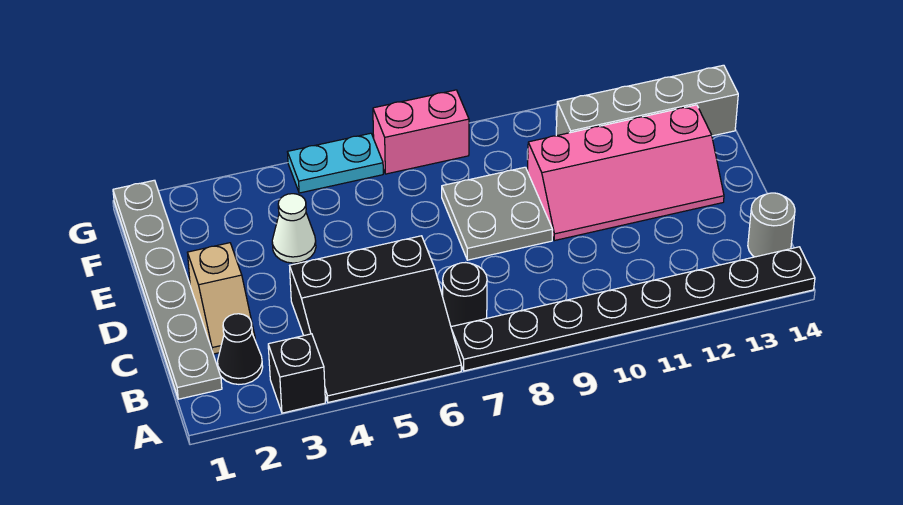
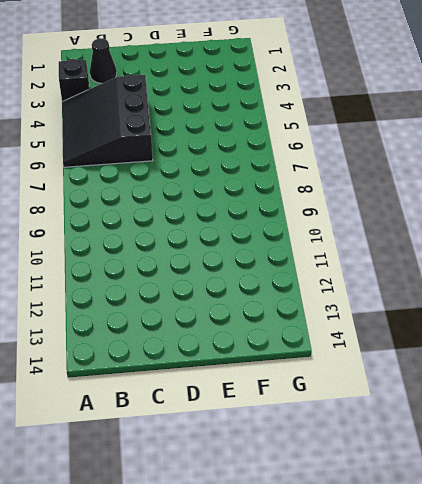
none -> black 1x8 plate [451,247,815,371]
none -> grey 1x6 plate [113,180,222,399]
none -> black 1x1 round brick [443,263,487,327]

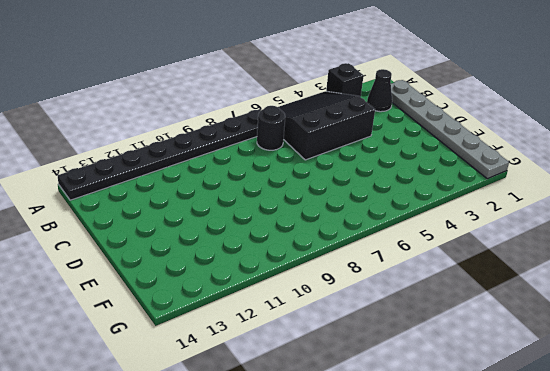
none -> grey 1x1 round brick [748,193,795,257]
none -> tan 1x2 slope [187,243,255,354]
none -> grey 2x2 plate [442,167,553,260]

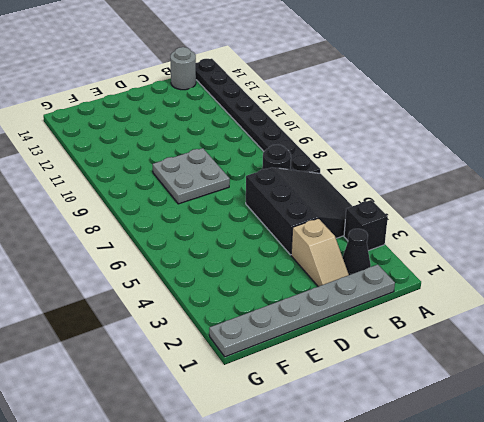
tan 1x2 slope [291,218,349,287] -> tan 1x2 slope turned to [187,243,255,354]
none -> pink 2x4 slope [528,105,724,241]
none -> white 1x1 cone [272,194,316,263]
none -> grey 1x4 brick [556,65,738,136]

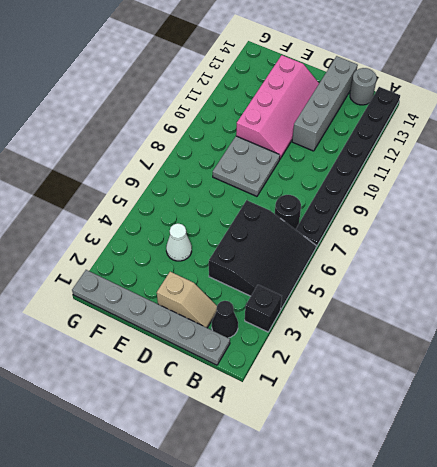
grey 1x4 brick [292,56,358,151] -> grey 1x4 brick moved to [556,65,738,136]
none -> cyan 1x2 plate [288,133,383,193]
none -> pink 1x2 brick [373,90,469,174]

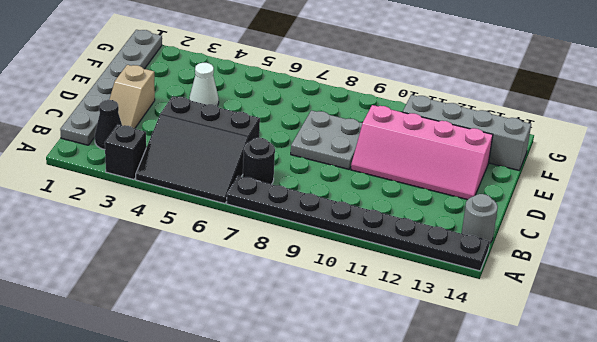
none -> cyan 1x2 plate [288,133,383,193]
none -> pink 1x2 brick [373,90,469,174]

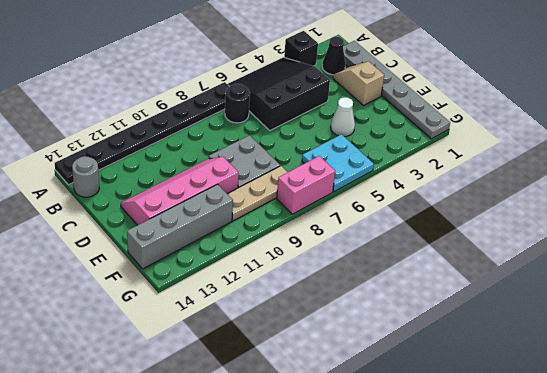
cyan 2x2 plate [302,134,374,192] -> cyan 1x2 plate [288,133,383,193]
tan 1x3 plate [227,166,288,221] -> none

